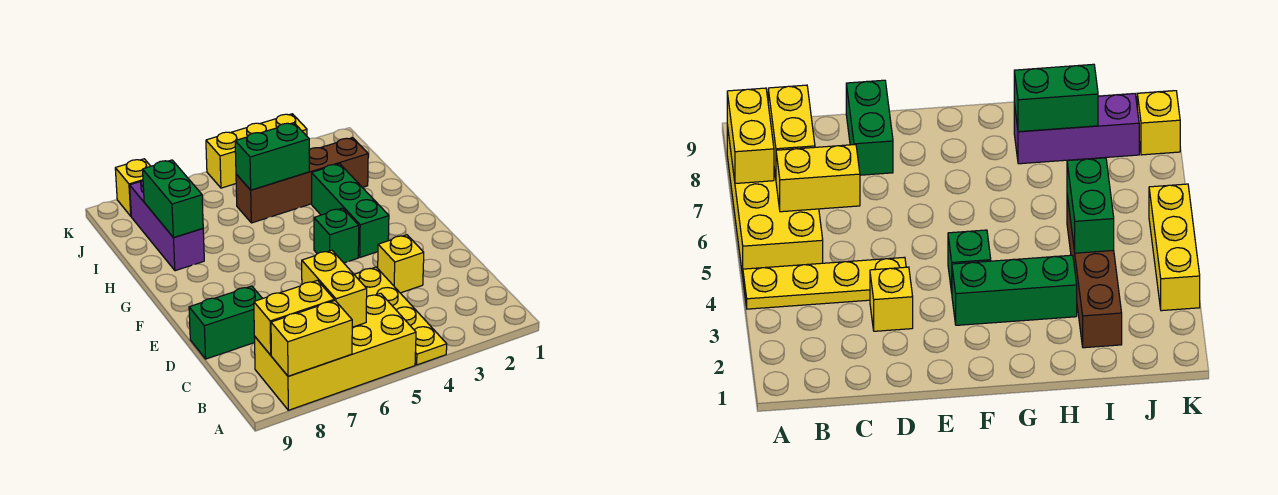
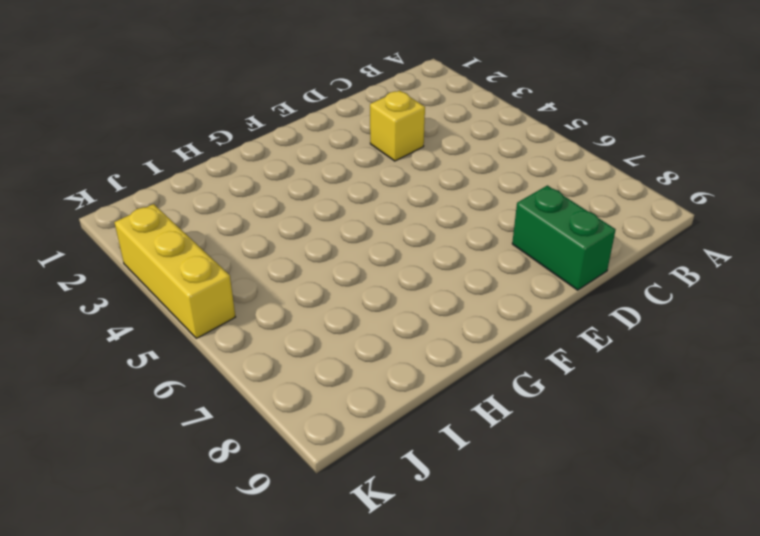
none -> yellow 1x4 plate [354,267,447,365]
none -> yellow 2x4 brick [254,293,416,410]
none -> green 1x3 brick [312,164,389,257]

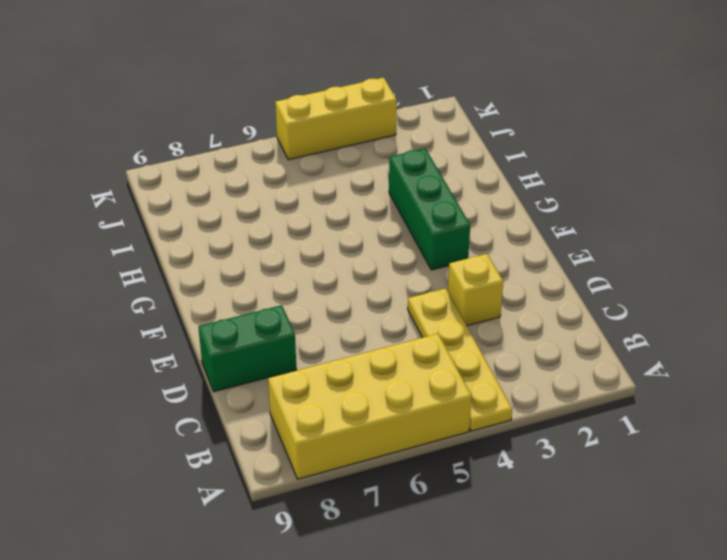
none -> green 1x1 brick [314,208,359,263]
none -> purple 1x3 brick [130,180,204,271]
none -> brown 1x4 brick [236,138,368,223]

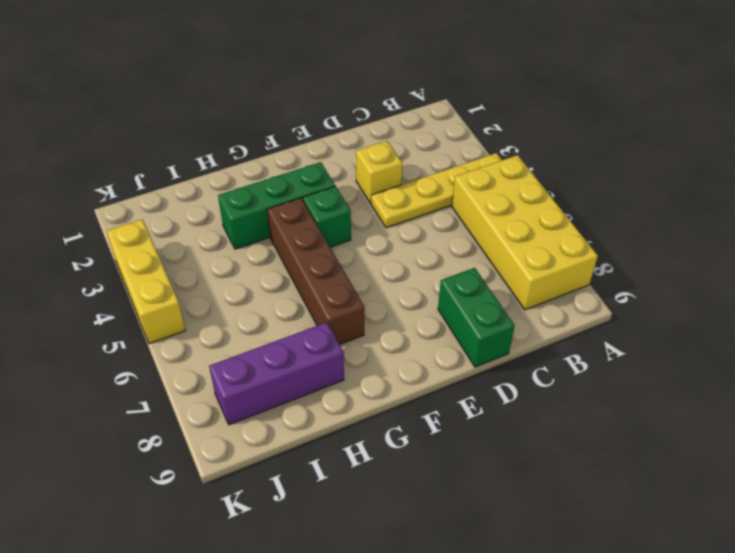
brown 1x4 brick [267,198,364,345] -> brown 1x4 brick moved to [236,138,368,223]
none -> yellow 1x1 brick [115,159,151,216]
none -> yellow 1x2 brick [271,300,352,376]
none -> yellow 1x2 brick [302,250,367,327]

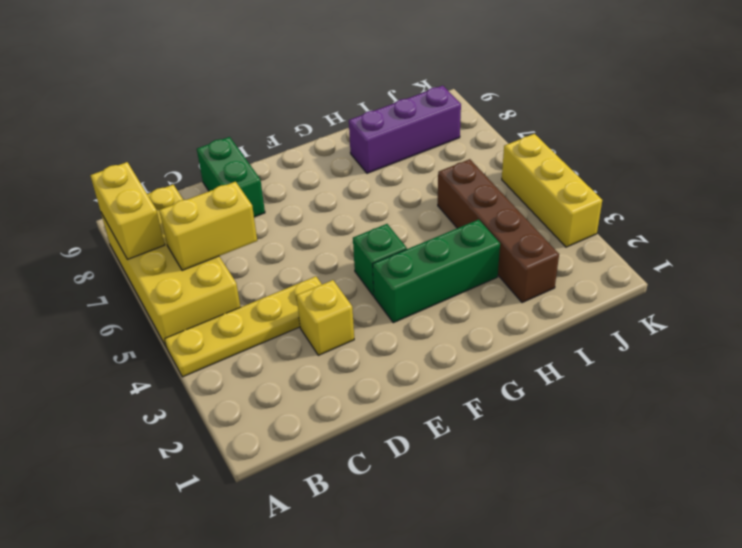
none -> yellow 1x1 brick [115,159,151,216]
none -> yellow 1x2 brick [254,280,334,355]
none -> green 1x2 brick [143,160,203,238]

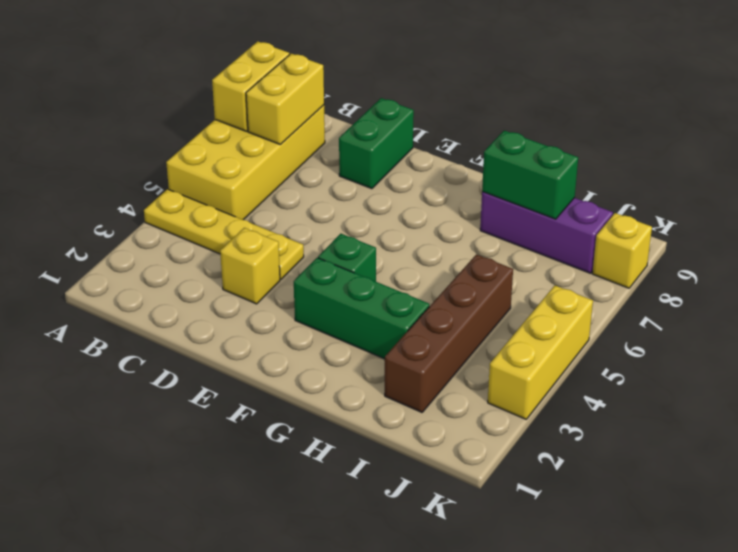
none -> yellow 1x2 brick [302,250,367,327]
none -> green 1x2 brick [235,123,309,190]

